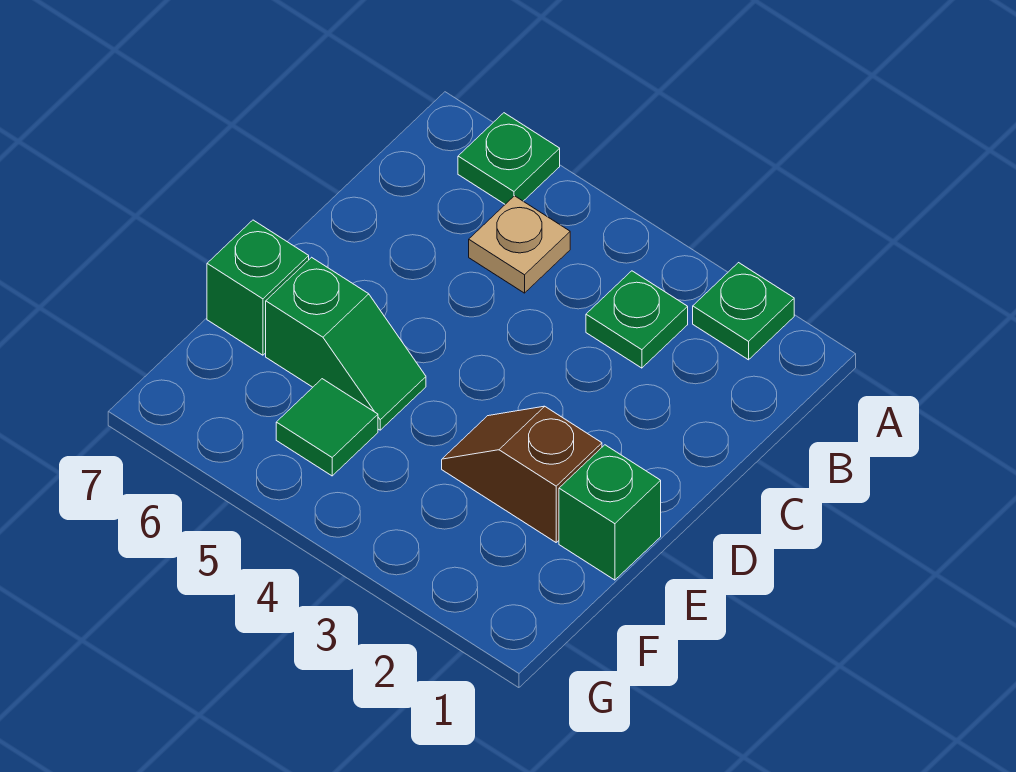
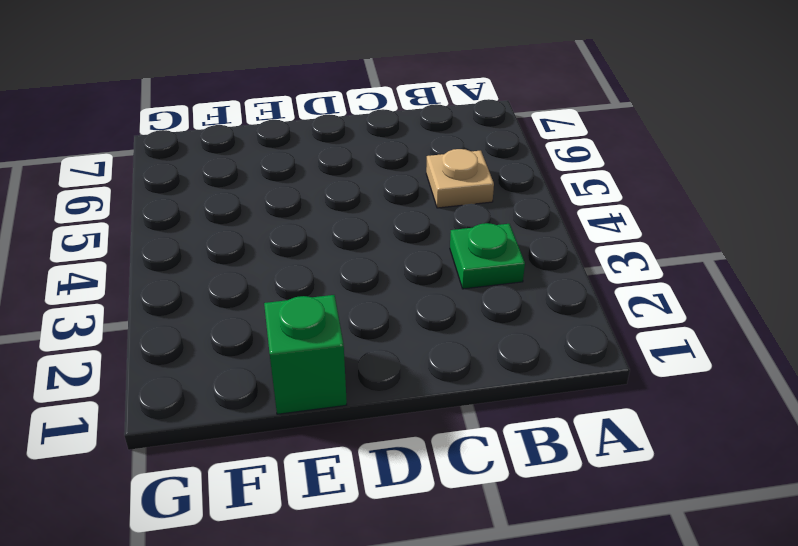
none -> green 1x1 plate [693,263,794,360]
none -> green 1x1 plate [458,113,560,204]

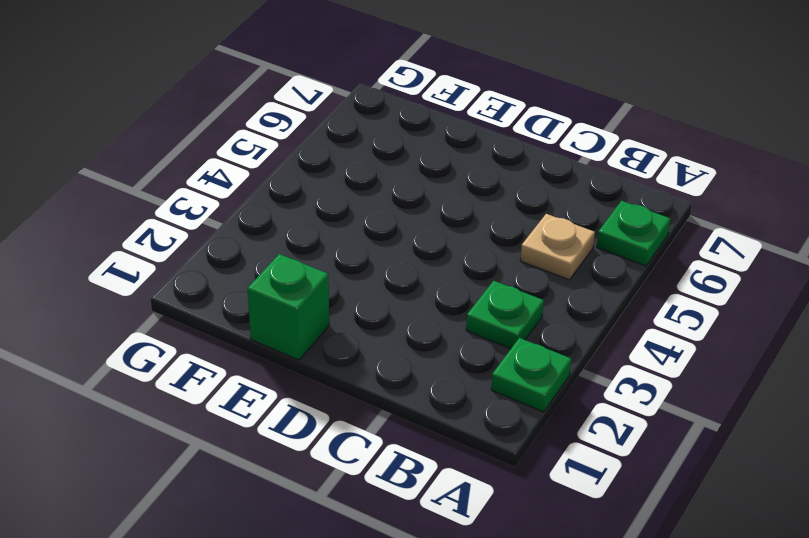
none -> brown 1x2 slope [442,406,602,542]
none -> green 1x2 slope [266,257,426,430]

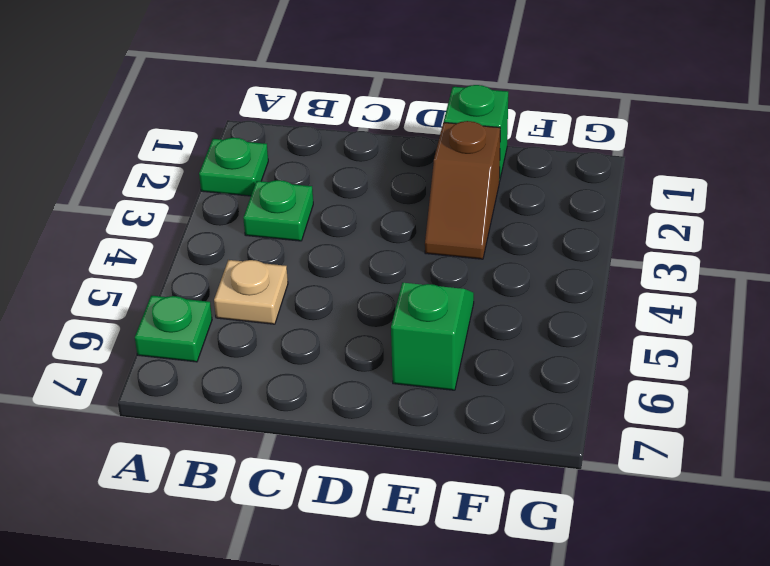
none -> green 1x1 brick [207,220,309,355]
none -> green 1x1 tile [276,379,378,476]

